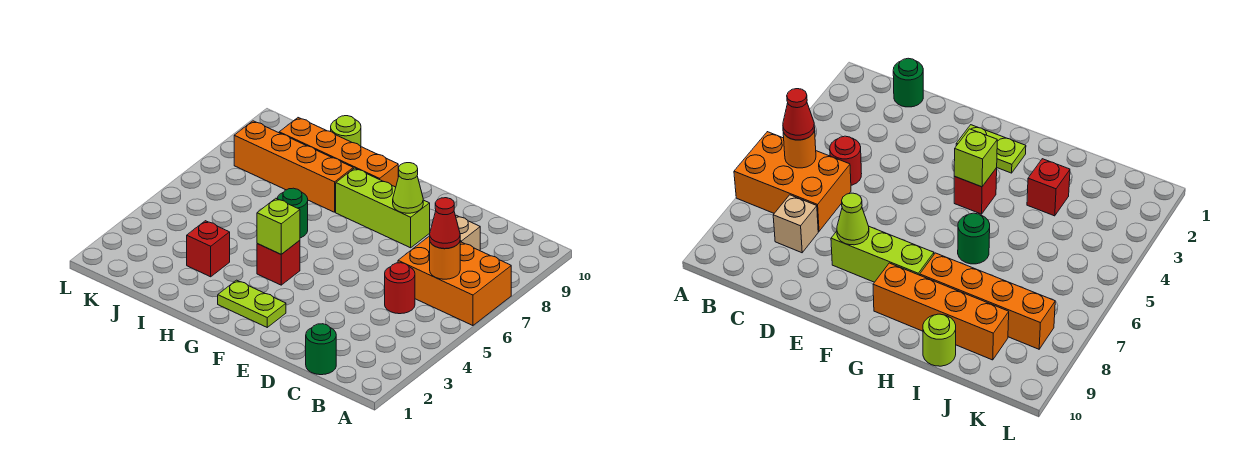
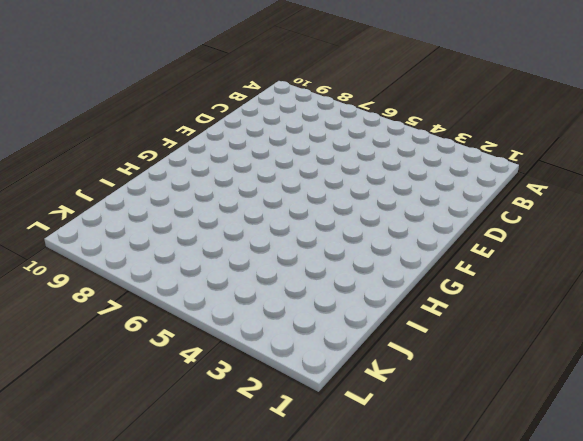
none -> orange 2x3 brick [398,236,511,326]
none -> green 1x1 round brick [306,324,336,375]
none -> red 1x1 round brick [385,263,415,314]

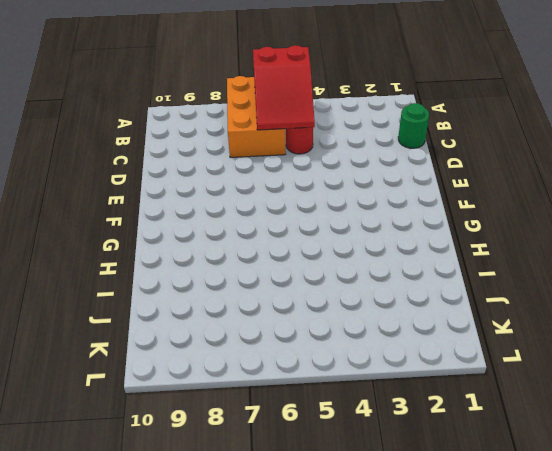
red 2x3 slope [253,45,315,130] -> orange 1x1 round brick [430,242,460,279]
none -> tan 1x1 brick [456,215,480,251]
none -> lime 1x3 brick [336,168,430,248]
none -> lime 1x2 plate [218,280,286,327]

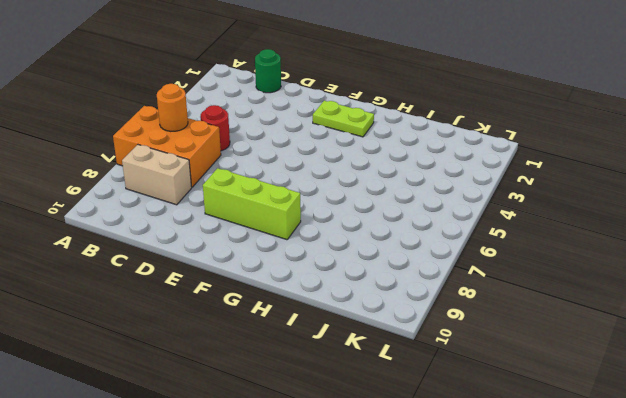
tan 1x2 brick [122,145,192,205] -> tan 1x1 brick [456,215,480,251]
none -> red 1x1 brick [257,240,300,285]
none -> orange 1x4 brick [279,118,398,187]
none -> green 1x1 round brick [277,188,308,238]

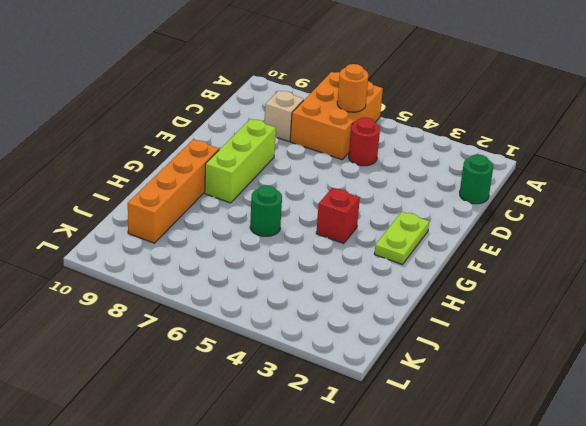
none -> orange 1x4 brick [234,121,353,212]
none -> red 1x1 brick [187,221,230,277]
none -> lime 1x1 round brick [331,116,361,146]

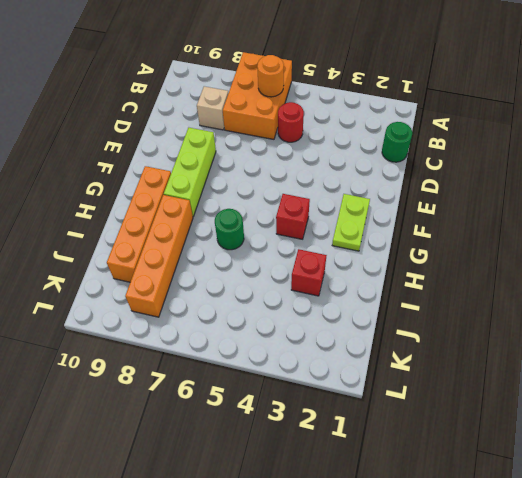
none -> lime 1x1 round brick [331,116,361,146]
none -> lime 1x1 cone [393,163,423,213]
none -> lime 1x1 brick [257,198,300,254]

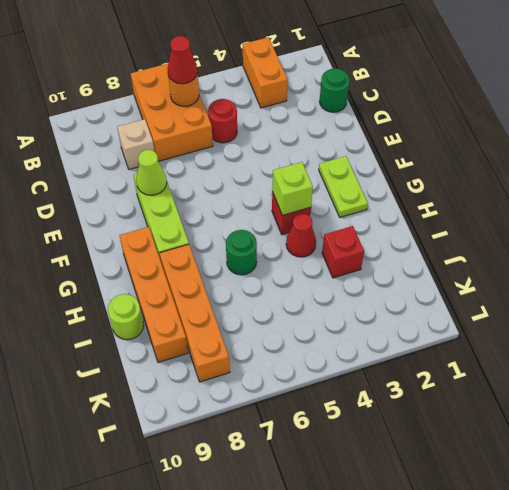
orange 1x2 brick [243,37,288,108] -> none
red 1x1 cone [286,214,316,257] -> none

